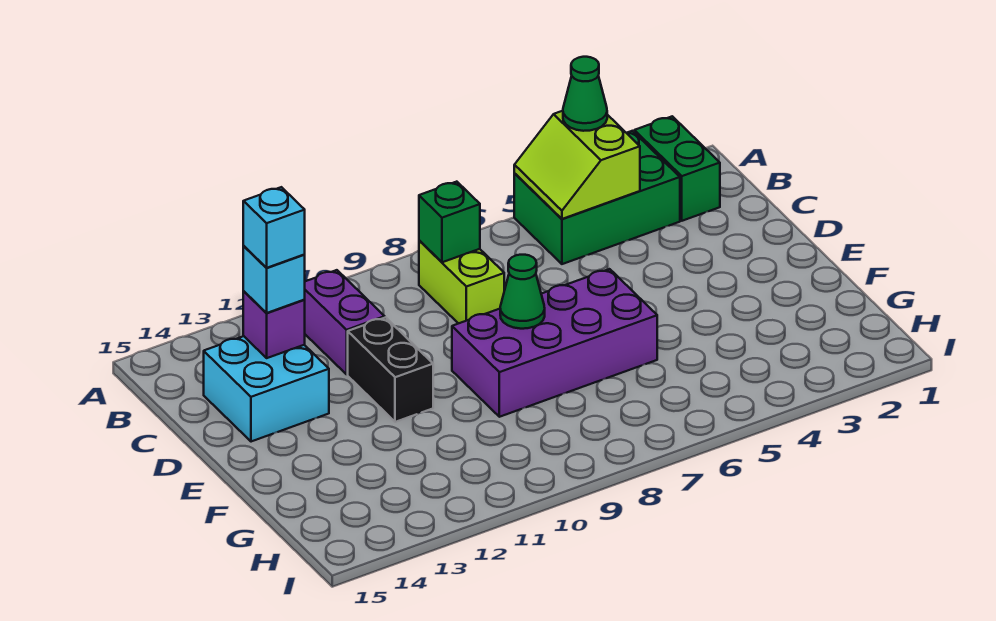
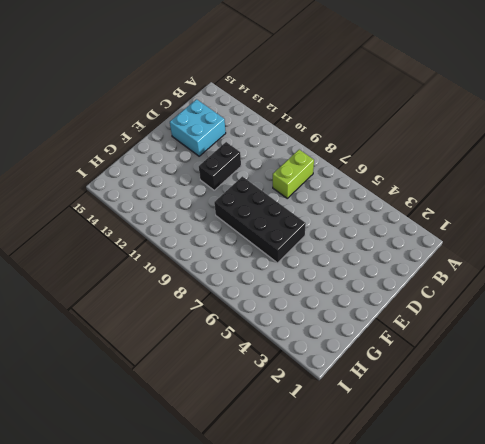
black 2x4 brick [214,176,306,263] -> purple 2x4 brick [452,269,657,417]
none -> green 1x2 brick [634,116,720,221]
none -> green 2x3 brick [514,131,680,264]
none -> purple 1x2 brick [305,270,385,374]

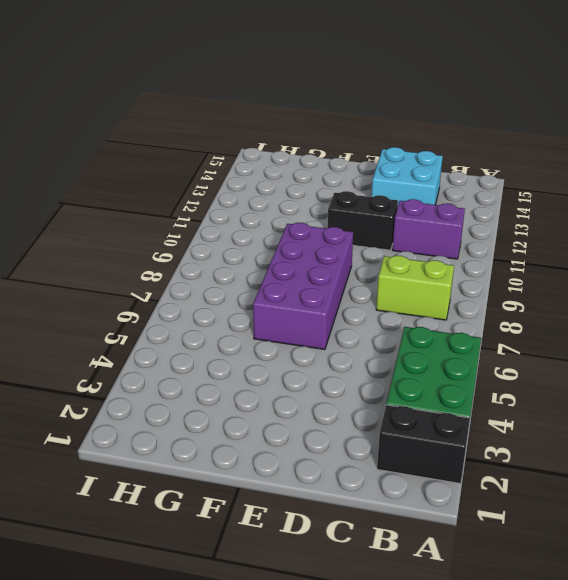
black 1x2 brick [377,405,470,484] -> green 1x2 brick [634,116,720,221]
none -> lime 2x2 slope [514,111,640,219]
none -> green 1x1 brick [419,182,480,262]
none -> purple 1x1 brick [243,291,305,358]

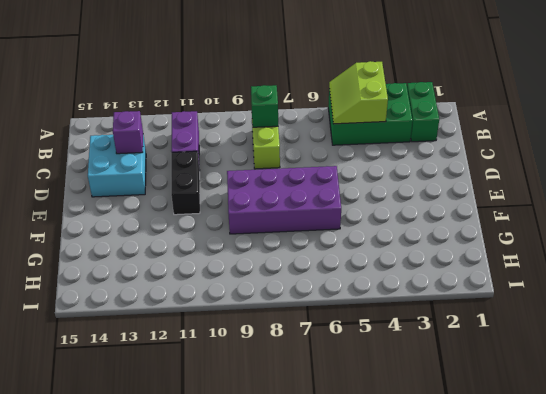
none -> green 1x1 cone [500,255,545,329]
none -> green 1x1 cone [563,57,607,131]
none -> cyan 1x1 brick [243,246,305,313]

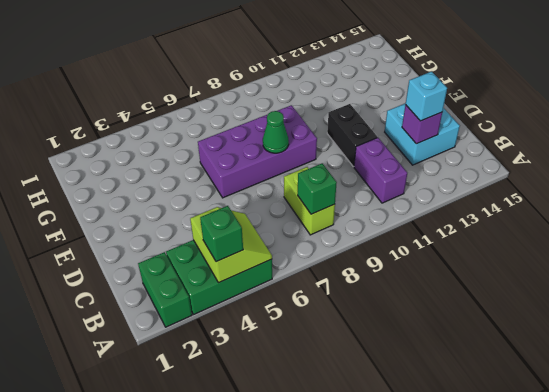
green 1x1 brick [200,206,243,262] -> green 1x1 cone [563,57,607,131]
none -> cyan 1x1 brick [243,187,305,268]

